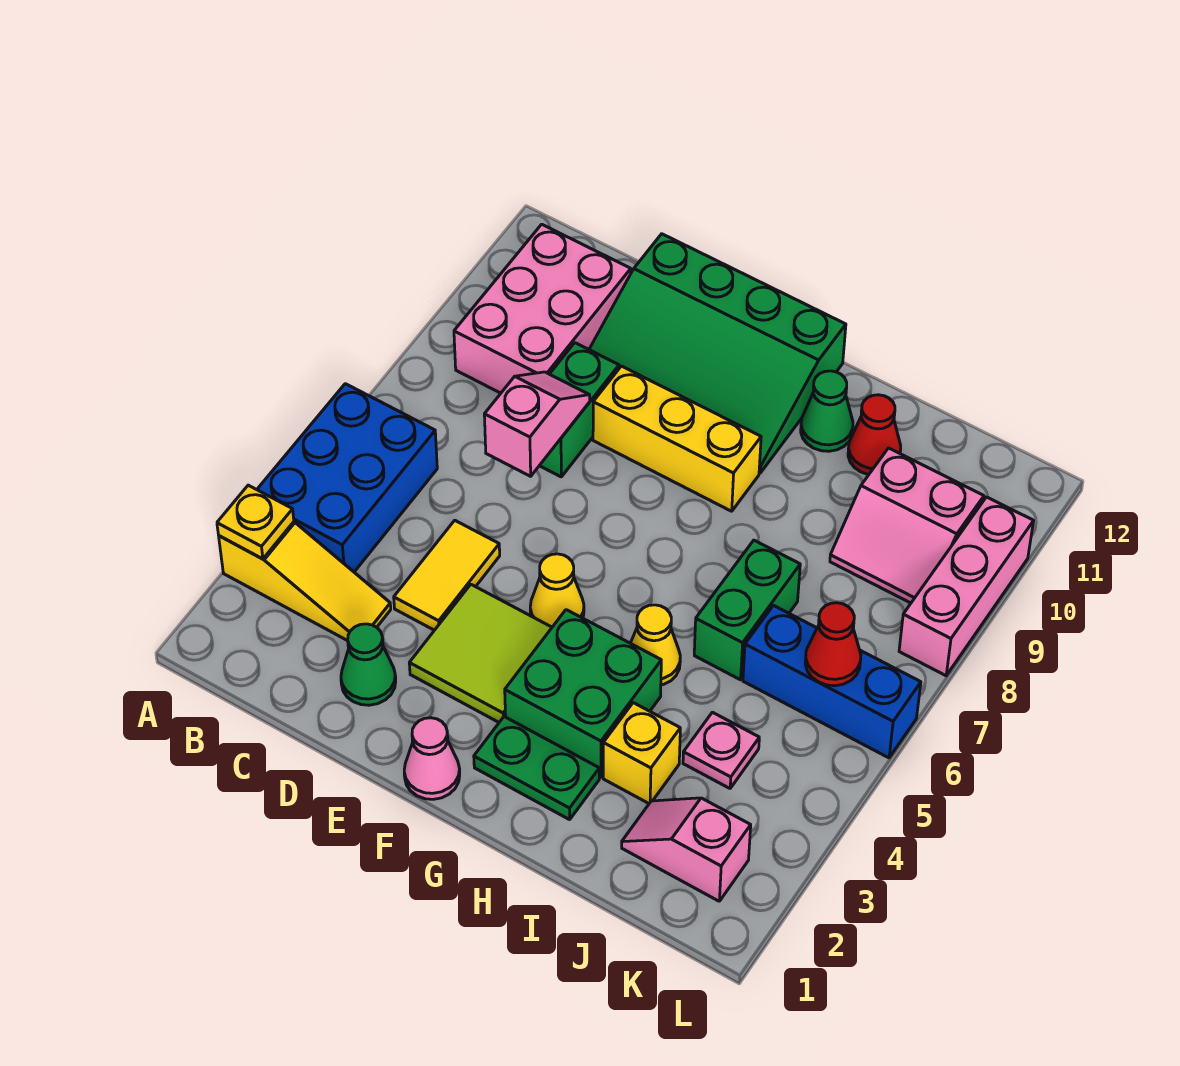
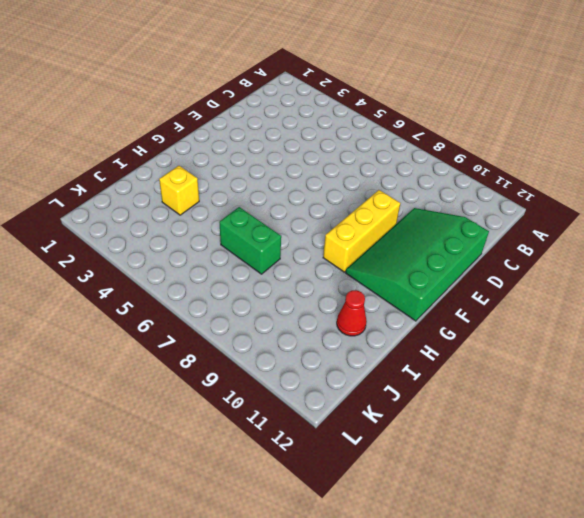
none -> yellow 1x3 slope [219,522,391,641]
none -> blue 2x3 brick [257,384,437,572]
none -> pink 2x3 brick [454,224,631,393]

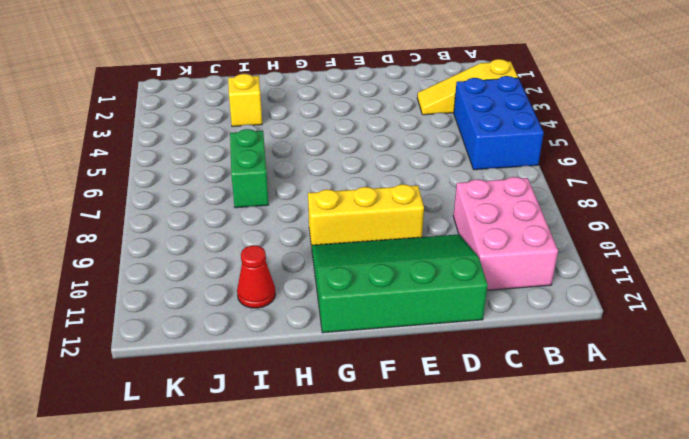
none -> green 1x1 cone [341,624,396,705]
none -> yellow 1x2 tile [394,520,500,630]
none -> green 1x2 brick [539,343,619,477]

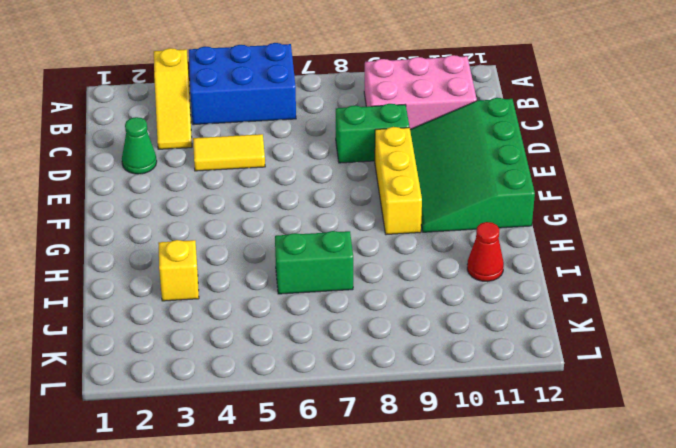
none -> lime 2x2 tile [409,585,552,722]
none -> pink 1x1 cone [404,718,460,799]
none -> yellow 1x1 cone [530,554,584,627]

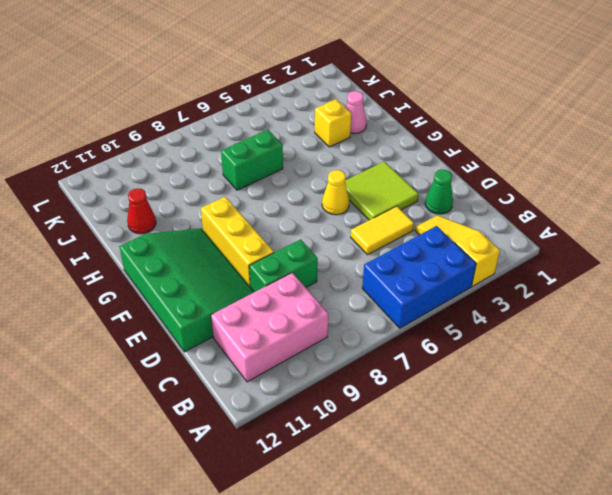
pink 1x1 cone [346,91,367,134] -> pink 1x1 cone moved to [404,718,460,799]
none -> green 1x2 plate [474,717,599,820]
none -> green 2x2 brick [505,610,661,777]
none -> yellow 1x1 cone [631,605,680,685]

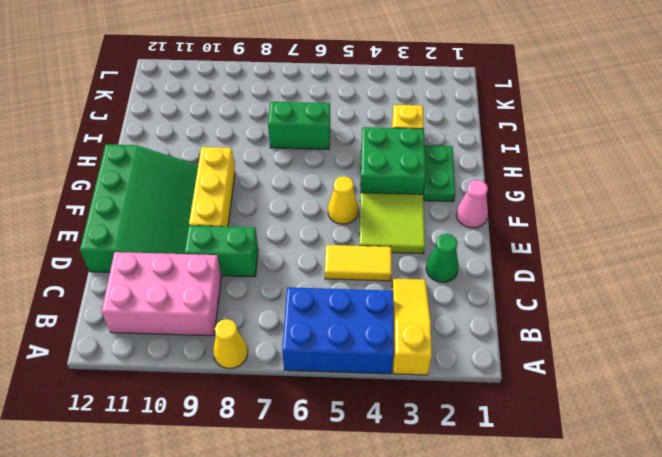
yellow 1x1 cone [213,319,248,369] -> yellow 1x1 cone moved to [631,605,680,685]
none -> green 1x1 cone [801,371,853,451]
none -> red 1x1 cone [848,395,901,475]
none -> pink 1x2 slope [622,798,751,901]

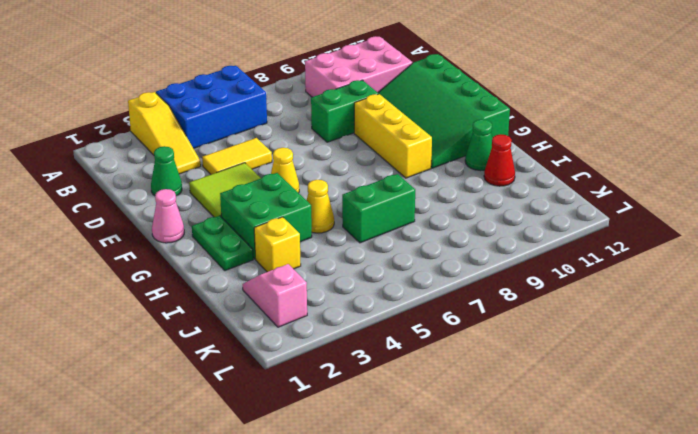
none -> pink 1x1 plate [683,712,759,788]
none -> blue 1x3 brick [743,606,921,758]
none -> pink 2x2 slope [830,448,984,603]

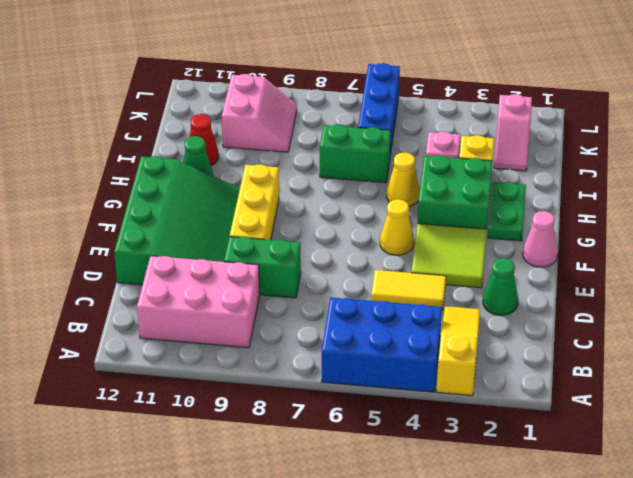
none -> pink 1x3 brick [899,497,1034,676]
none -> yellow 1x1 plate [217,485,294,559]
none -> pink 1x2 slope [484,372,590,476]

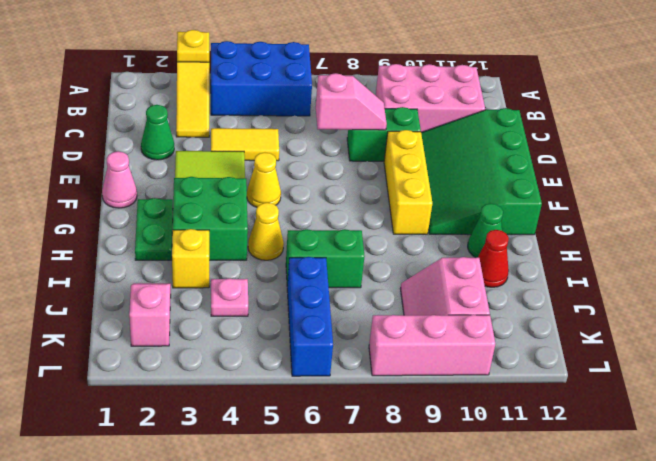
none -> red 1x1 cone [805,603,861,686]

